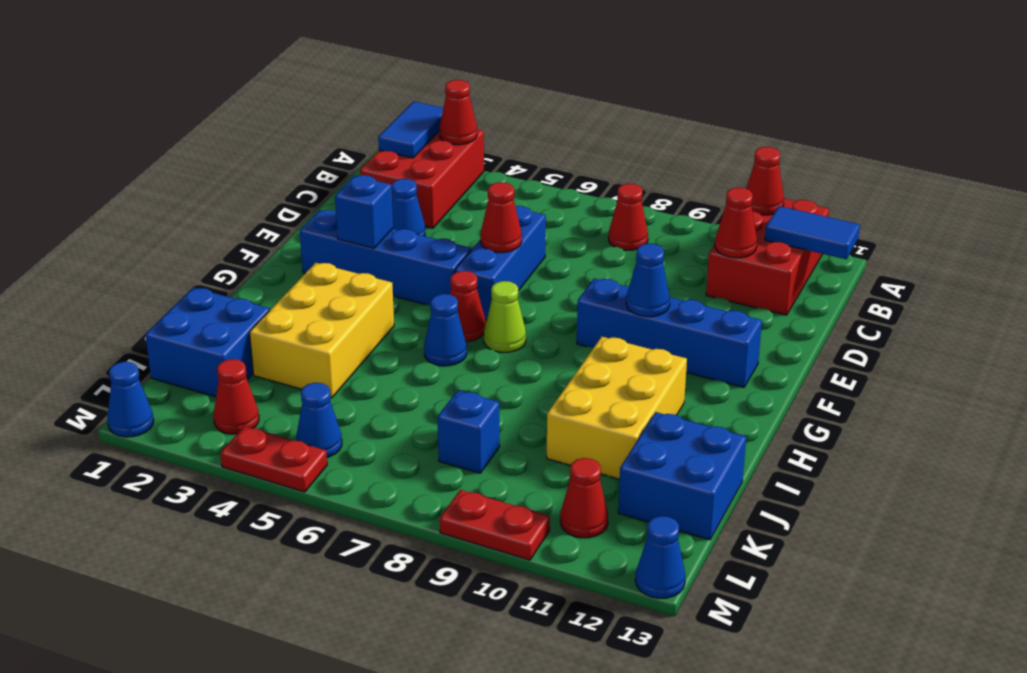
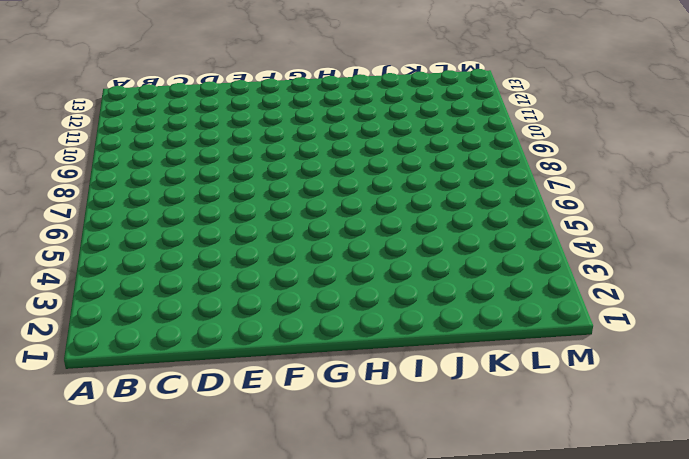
none -> red 2x3 brick [360,129,484,228]
none -> red 2x3 brick [706,199,829,315]
none -> red 1x1 cone [608,184,648,250]
none -> blue 1x1 cone [392,179,425,236]

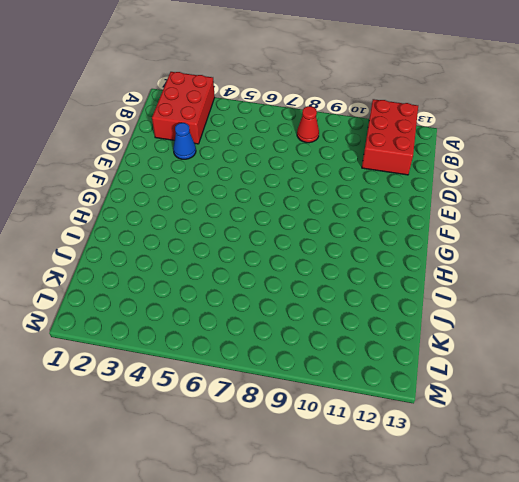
none -> blue 1x3 brick [455,206,546,320]
none -> blue 1x4 brick [300,210,471,305]
none -> blue 1x4 brick [577,278,762,387]
none -> red 1x1 cone [450,271,486,342]

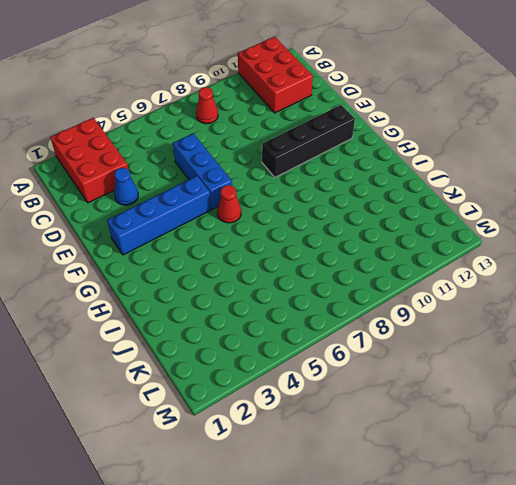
black 1x4 brick [262,105,355,177] -> blue 1x4 brick [577,278,762,387]
none -> lime 1x1 cone [484,281,526,353]
none -> yellow 2x3 brick [249,263,394,398]
none -> blue 1x1 cone [424,294,467,366]
none -> yellow 2x3 brick [547,337,687,479]

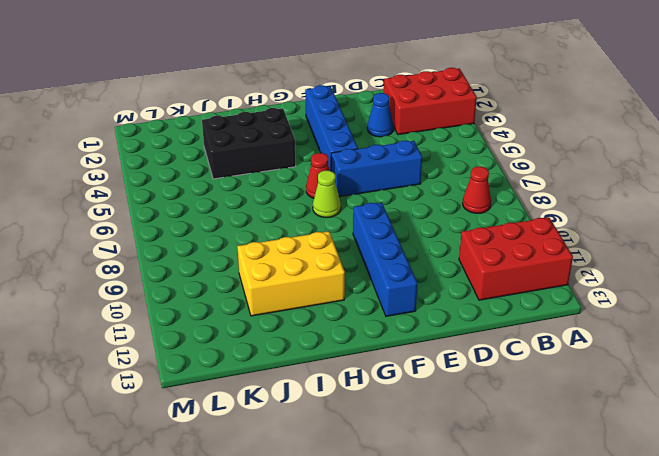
black 2x3 brick [202,108,296,179] -> yellow 2x3 brick [249,263,394,398]
none -> blue 1x1 cone [424,294,467,366]
none -> blue 2x2 brick [145,288,270,397]
none -> blue 2x2 brick [618,412,746,540]
none -> blue 1x1 brick [437,391,500,473]

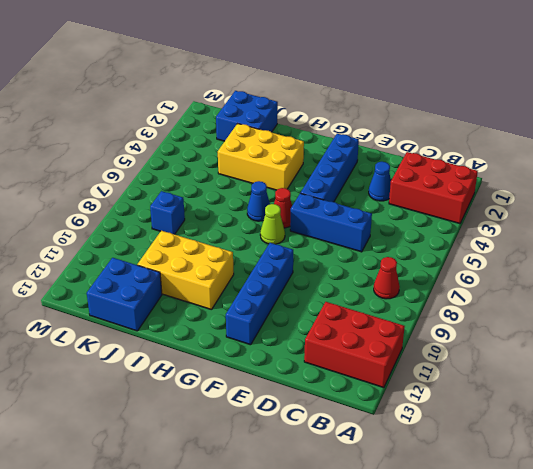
none -> red 1x1 cone [213,359,259,434]
none -> blue 1x1 cone [296,383,342,457]
none -> red 1x1 cone [560,458,608,538]
none -> blue 1x1 cone [107,362,154,437]

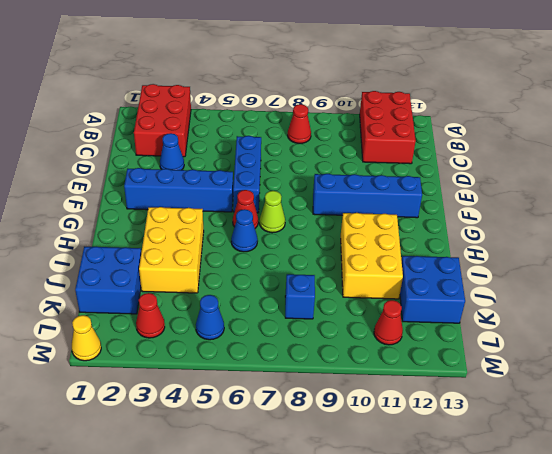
yellow 1x1 cone [72,315,101,361] -> blue 1x1 cone [107,362,154,437]
none -> red 1x2 plate [220,426,327,492]
none -> red 1x2 plate [440,490,550,560]
none -> blue 1x1 cone [635,516,686,598]
none -> blue 1x2 tile [378,101,443,158]

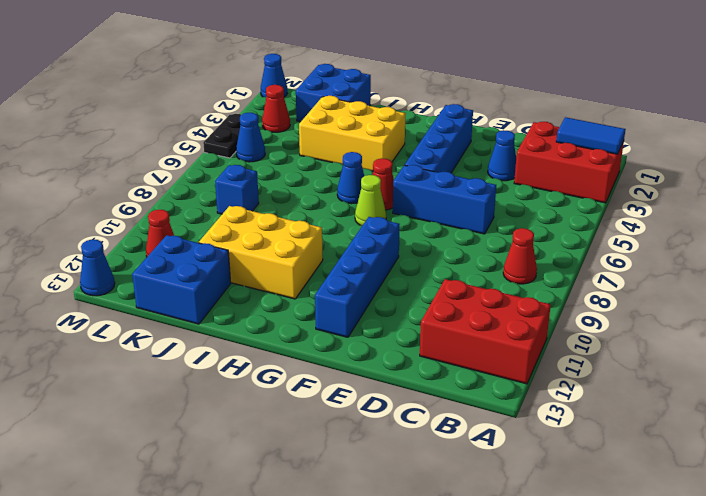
black 1x2 plate [203,114,241,158] -> red 1x2 plate [220,426,327,492]
none -> red 1x2 plate [440,490,550,560]
none -> red 1x1 cone [439,80,477,145]
none -> red 1x1 cone [746,147,784,215]
none -> blue 1x2 tile [765,206,860,259]

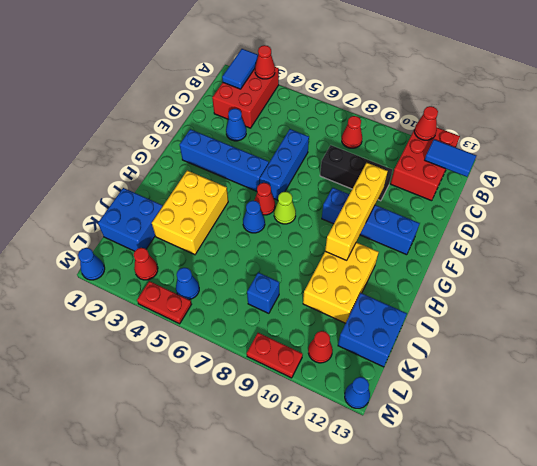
black 1x3 brick [320,145,393,201] -> none
yellow 1x4 brick [325,163,388,260] -> blue 1x1 cone [626,243,670,317]
none -> red 1x1 cone [715,188,757,258]
none -> red 1x1 cone [481,182,522,252]
none -> blue 1x1 brick [335,175,393,248]

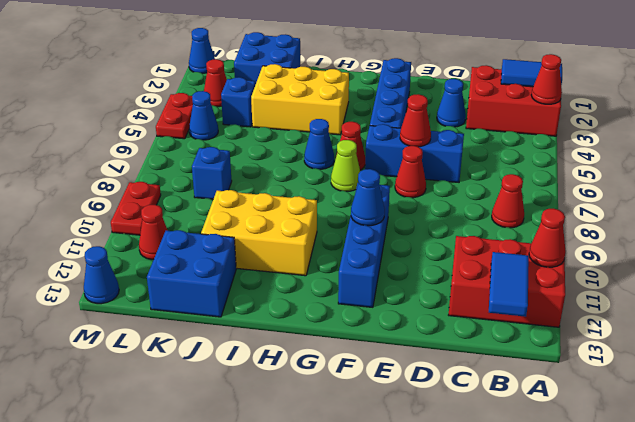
red 1x1 cone [395,146,426,198] -> red 1x1 cone moved to [715,188,757,258]
blue 1x1 brick [221,77,256,127] -> blue 1x1 brick moved to [335,175,393,248]

